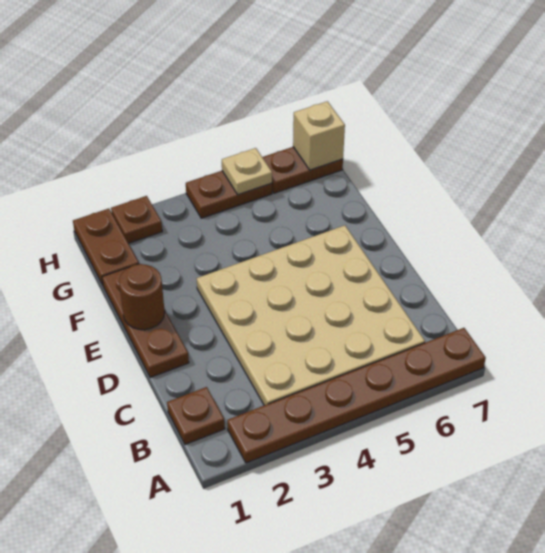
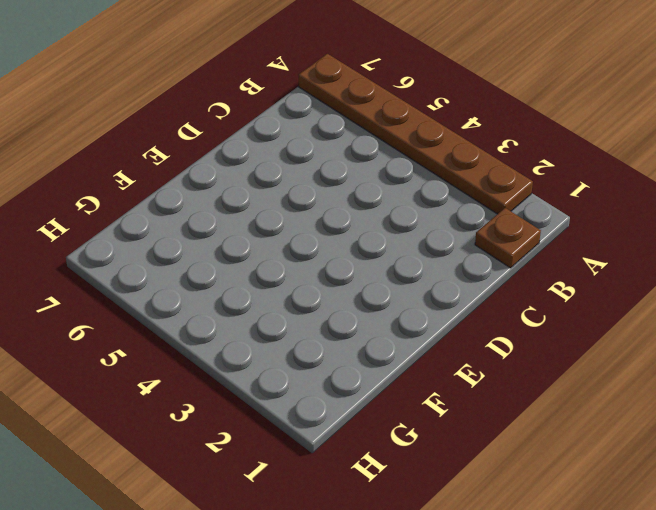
none -> tan 4x4 plate [196,225,425,405]
none -> brown 1x3 plate [102,264,189,377]

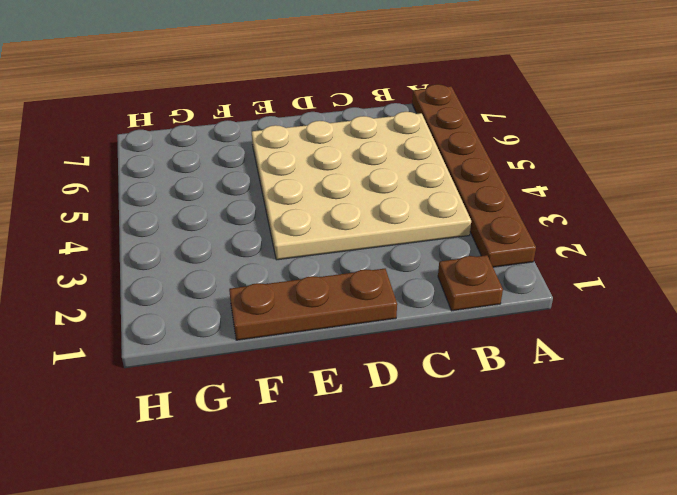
none -> brown 1x2 plate [73,209,139,285]
none -> brown 1x1 plate [111,196,162,243]

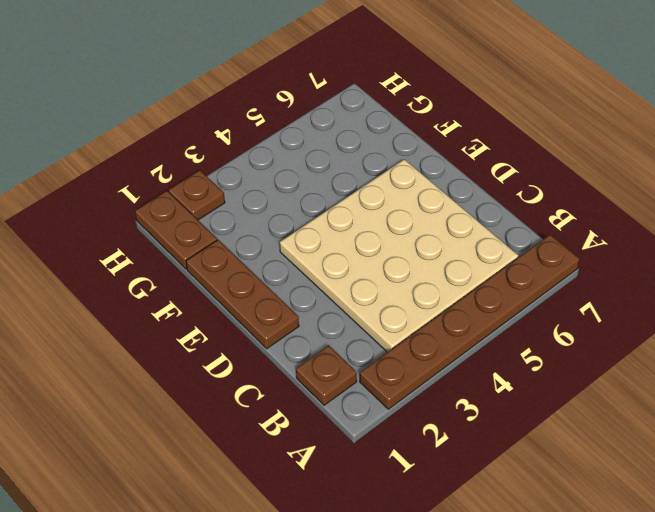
none -> brown 1x2 plate [186,171,272,218]
none -> brown 1x2 plate [262,147,343,193]

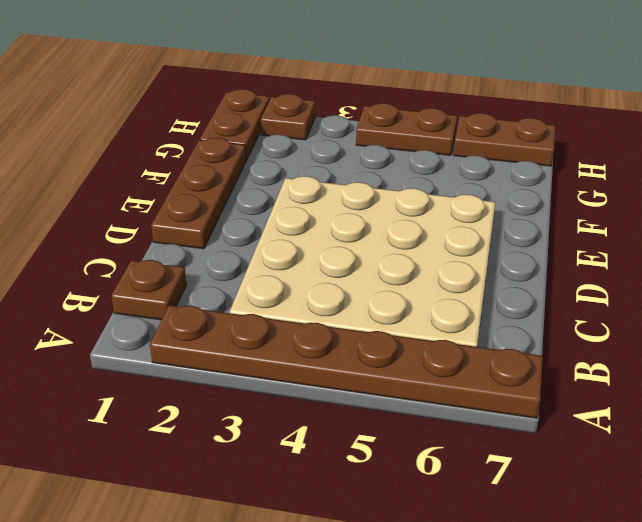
none -> brown 1x1 round brick [119,264,165,330]
none -> tan 1x1 plate [222,148,272,195]

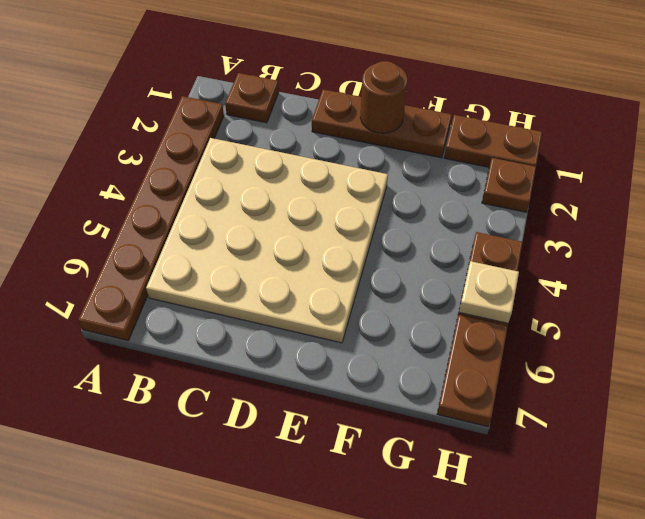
none -> tan 1x1 brick [293,101,345,170]

